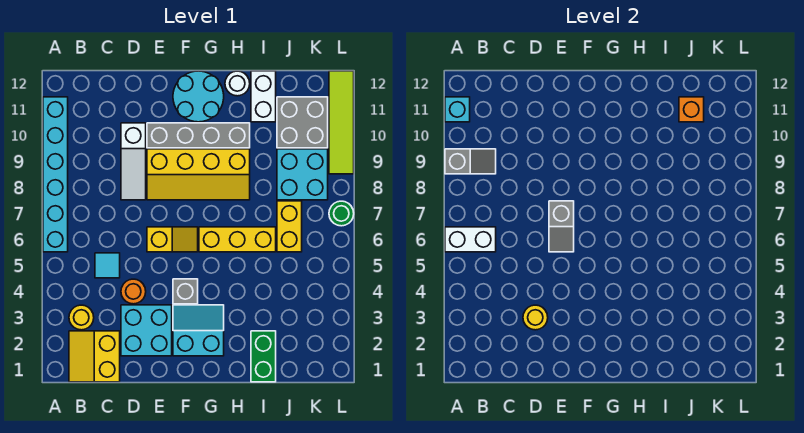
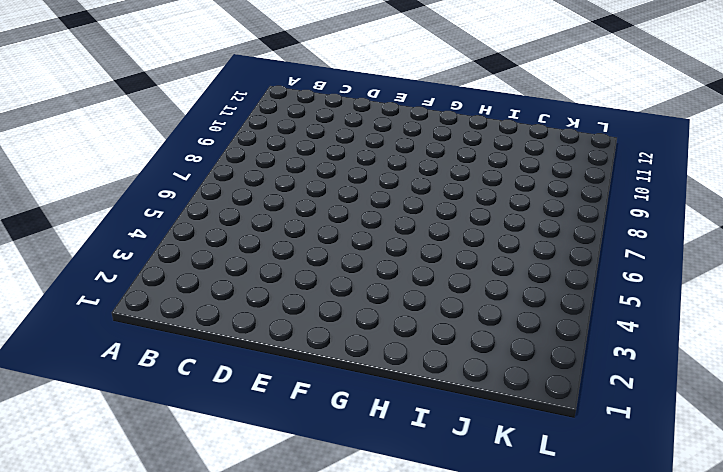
none -> cyan 1x6 brick [43,97,68,252]
none -> yellow 2x2 slope [69,331,120,382]
none -> yellow 1x1 round brick [69,305,94,330]

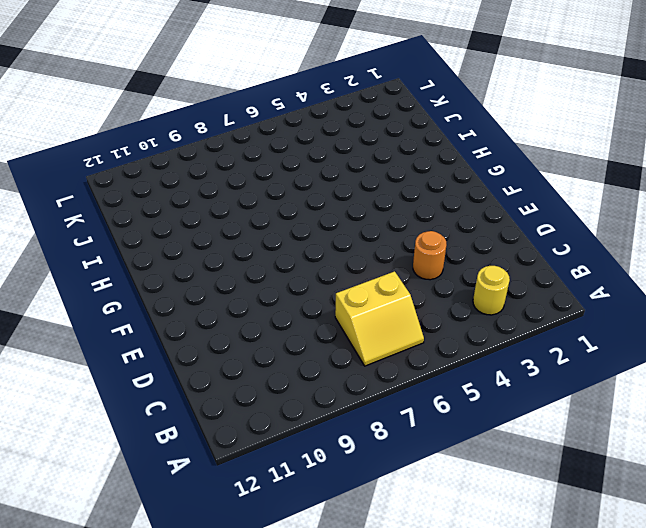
yellow 2x2 slope [335,271,424,366] -> yellow 2x2 slope moved to [69,331,120,382]
none -> cyan 1x6 brick [43,97,68,252]
none -> cyan 1x1 tile [95,253,120,278]
none -> cyan 2x2 brick [121,305,172,356]

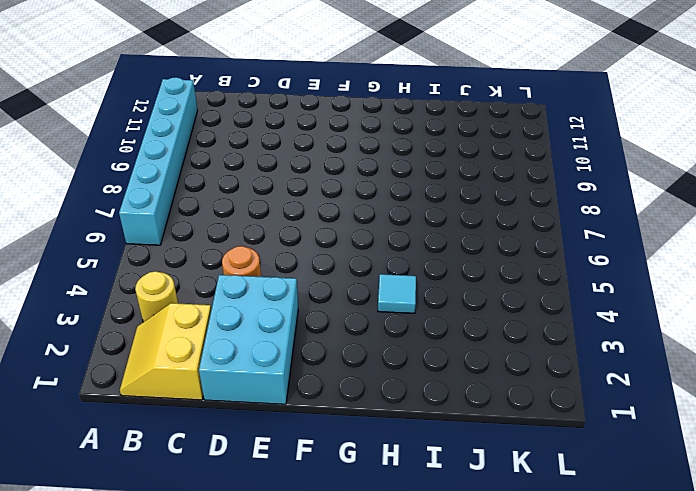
cyan 2x3 brick [199,275,298,404] -> cyan 2x2 brick [121,305,172,356]
cyan 1x1 tile [378,274,416,313] -> cyan 1x1 tile moved to [95,253,120,278]
none -> white 1x3 slope [121,123,146,200]
none -> yellow 1x2 slope [147,227,198,252]
none -> yellow 2x4 slope [147,149,250,200]

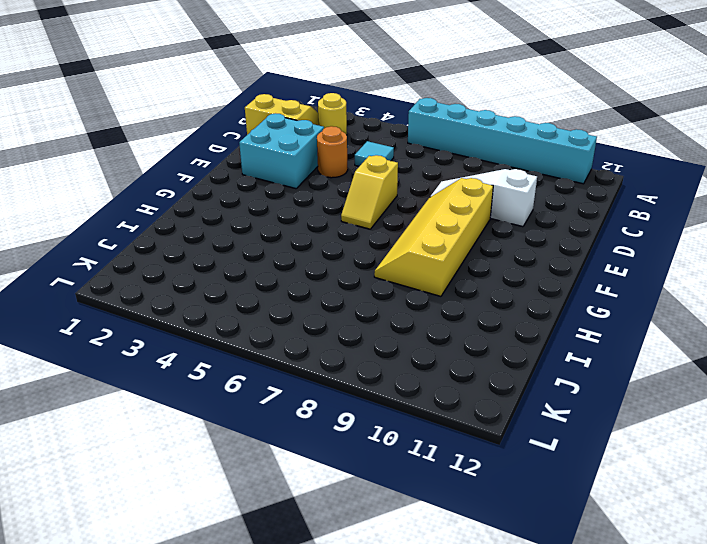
none -> grey 1x4 brick [147,123,250,148]
none -> cyan 2x2 slope [173,305,224,356]
none -> grey 1x1 brick [173,279,198,304]

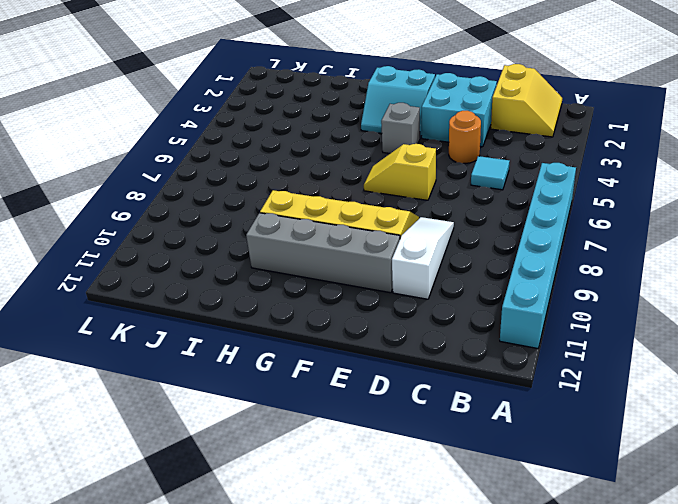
none -> yellow 1x1 round brick [69,305,94,330]
none -> cyan 2x2 round brick [173,71,224,122]
none -> yellow 1x3 brick [199,227,276,252]

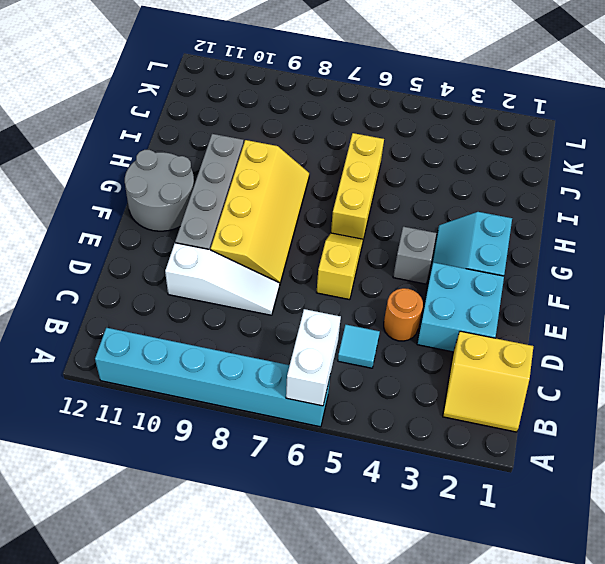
grey 2x2 round brick [125,150,194,231] -> cyan 2x2 round brick [173,71,224,122]
none -> yellow 1x1 round brick [69,305,94,330]
none -> white 1x1 round brick [225,71,250,96]
none -> green 1x2 brick [251,331,276,382]

